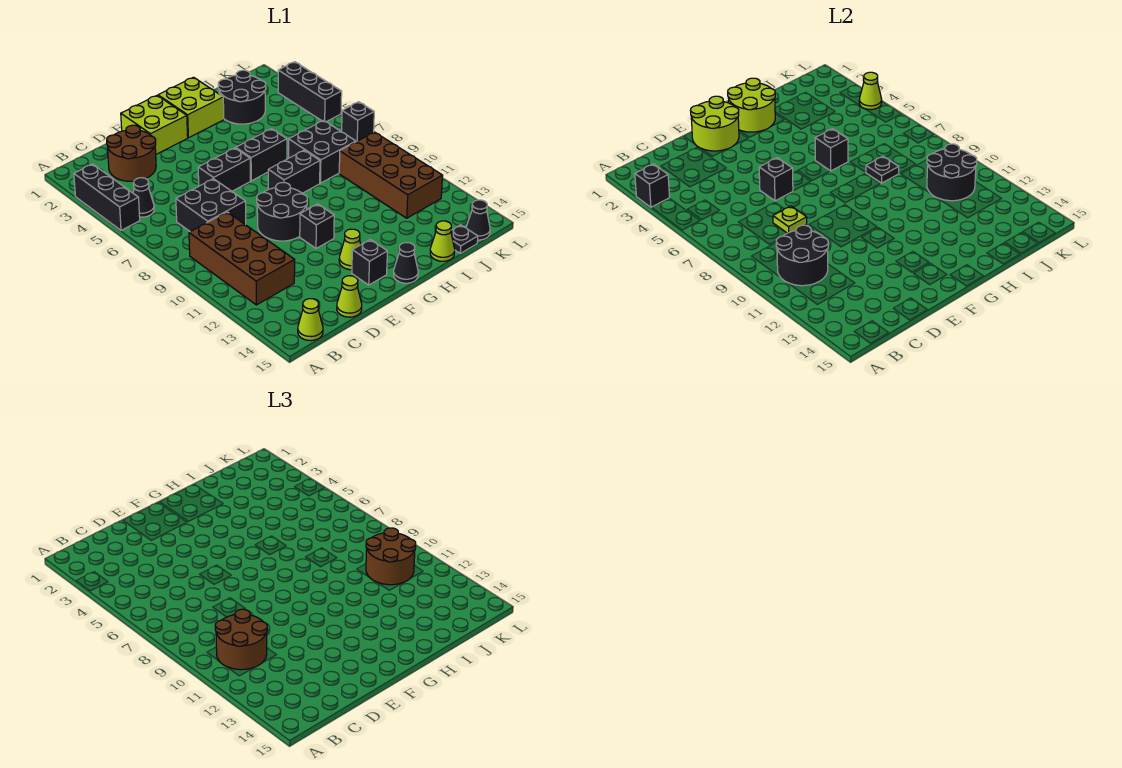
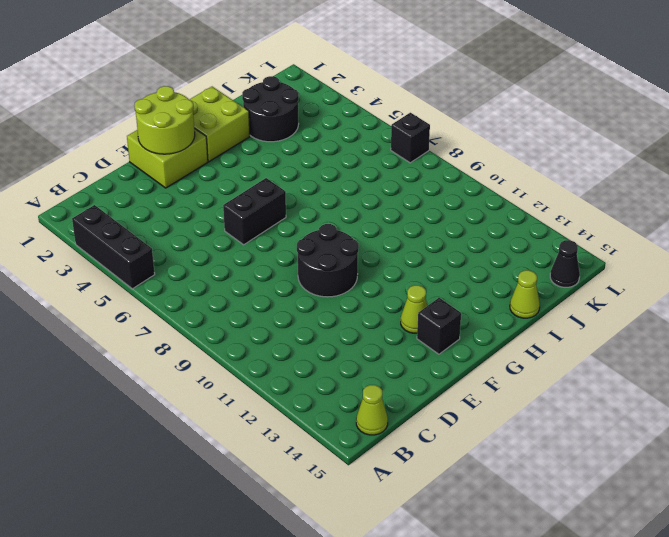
none -> black 1x1 cone [133,178,154,217]
none -> brown 2x4 brick [189,212,295,305]
none -> brown 2x2 round brick [107,125,156,181]
none -> black 2x2 brick [176,179,246,232]

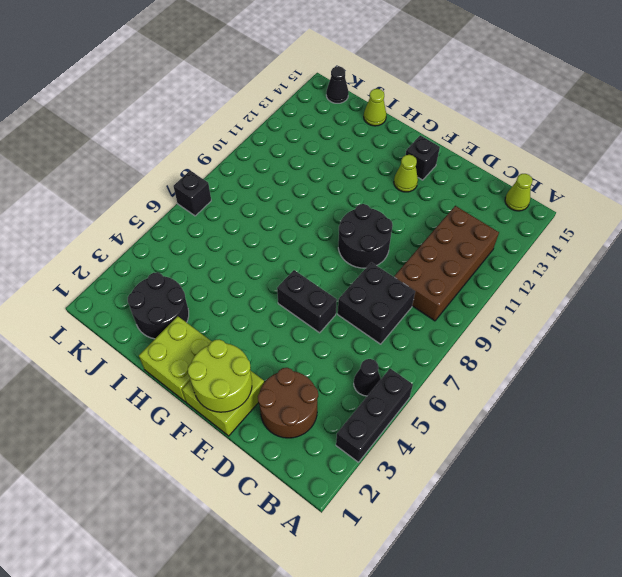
none -> lime 1x1 cone [337,276,362,317]
none -> black 1x1 brick [300,204,334,248]
none -> black 1x2 brick [236,129,287,181]
none -> black 1x2 brick [268,150,320,193]

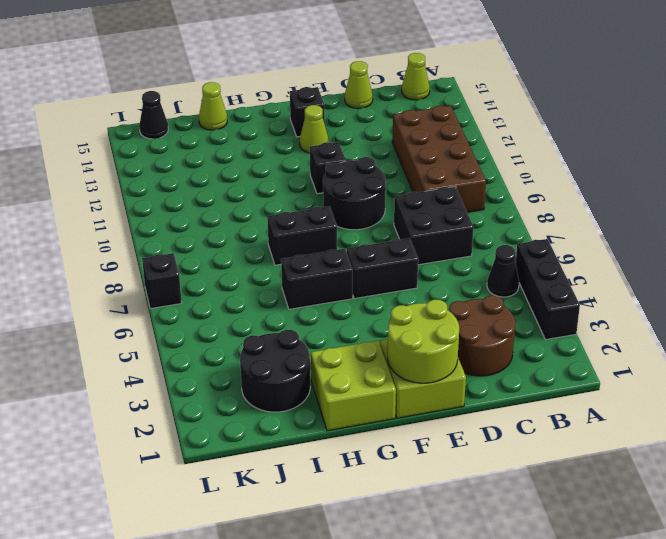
none -> black 1x1 cone [394,243,418,283]
none -> black 2x2 brick [289,120,356,183]
none -> brown 2x4 brick [339,132,443,218]
none -> black 1x1 plate [451,225,478,253]

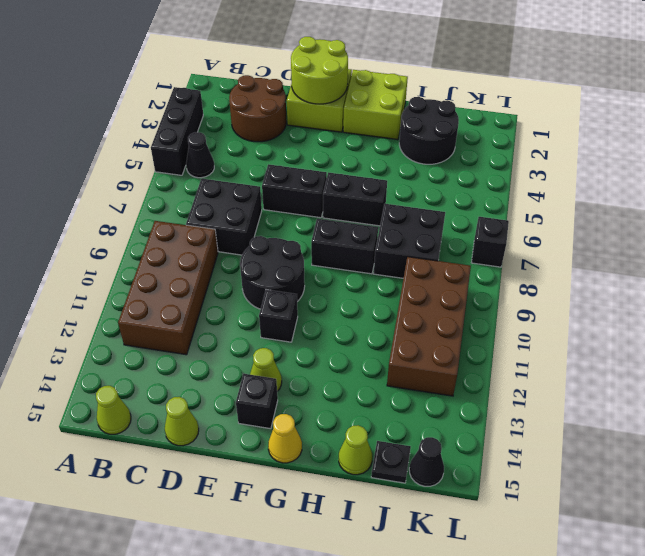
yellow 1x1 cone [268,414,302,463] -> black 1x1 cone [394,243,418,283]
none -> black 1x3 brick [278,62,342,122]
none -> black 1x1 brick [635,164,670,207]
none -> black 2x2 round brick [776,225,828,286]
none -> lime 1x1 plate [773,206,807,233]

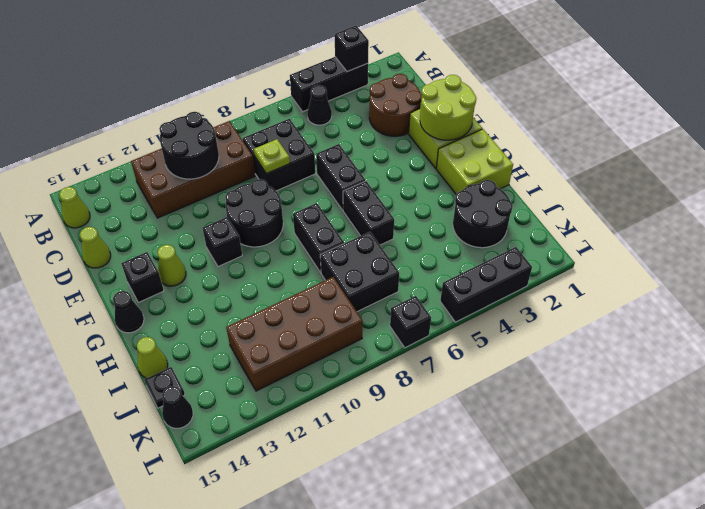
none -> black 1x1 brick [759,158,793,201]
none -> lime 2x2 round brick [728,78,775,132]
none -> black 1x1 brick [815,129,848,171]
none -> black 1x1 plate [866,156,899,183]

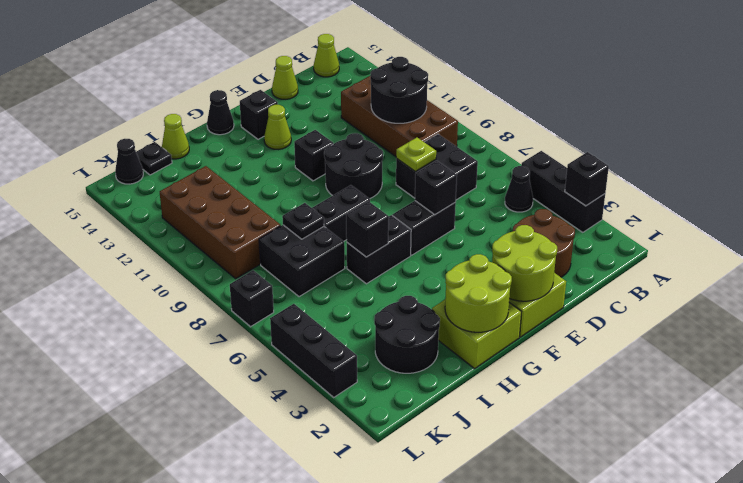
none -> black 2x2 round brick [927,144,977,201]
none -> lime 1x1 cone [859,72,882,110]
none -> brown 2x2 round brick [215,609,267,670]
none -> brown 2x2 round brick [366,528,416,585]

